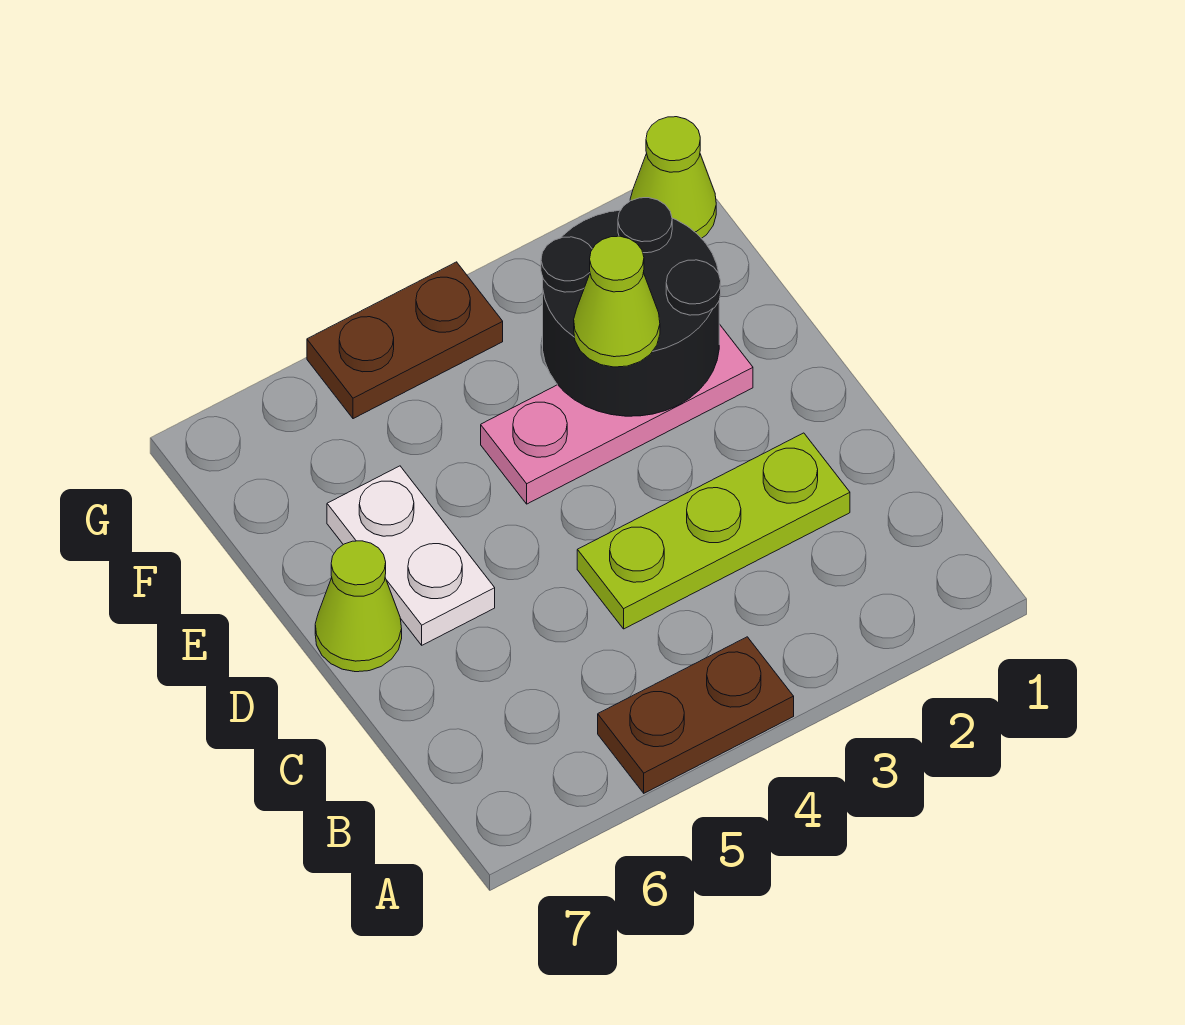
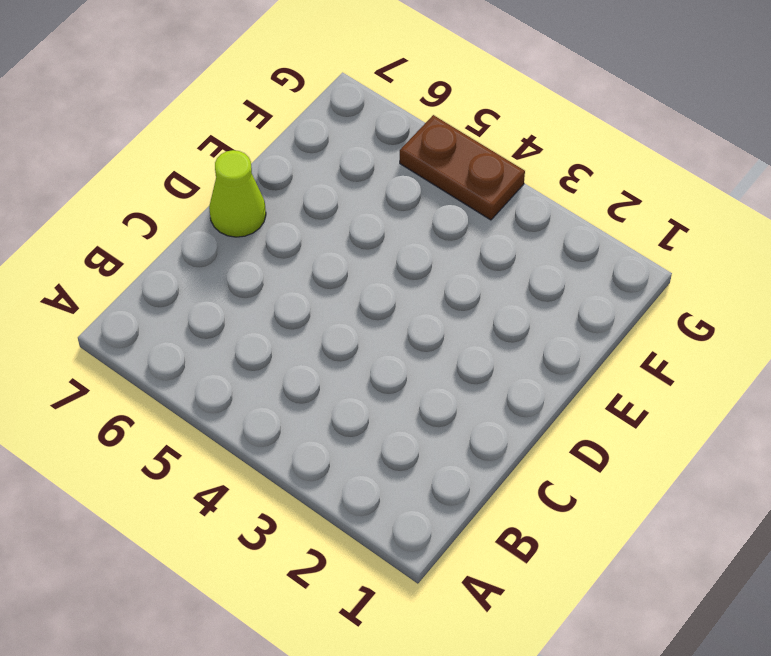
none -> brown 1x2 plate [598,637,794,793]
none -> lime 1x3 plate [577,433,850,629]

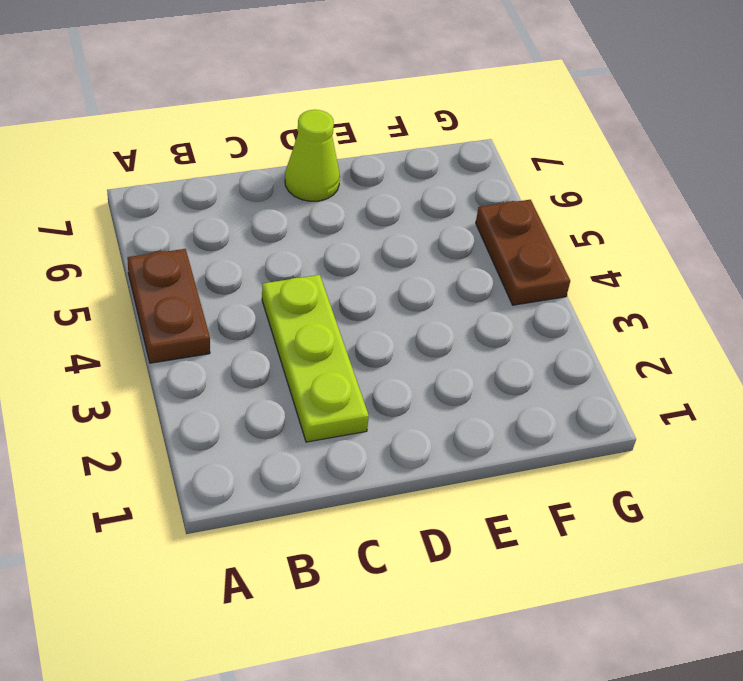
none -> white 1x2 plate [327,466,495,645]
none -> pink 1x3 plate [481,324,753,504]

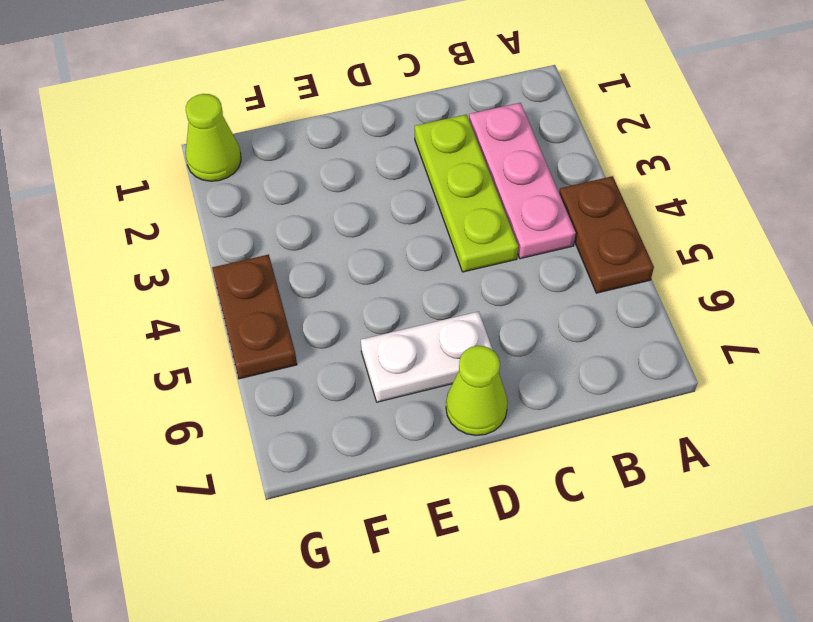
pink 1x3 plate [469,103,576,259] -> pink 1x3 plate moved to [481,324,753,504]
none -> black 2x2 round brick [541,198,721,416]
none -> lime 1x1 cone [574,236,660,367]

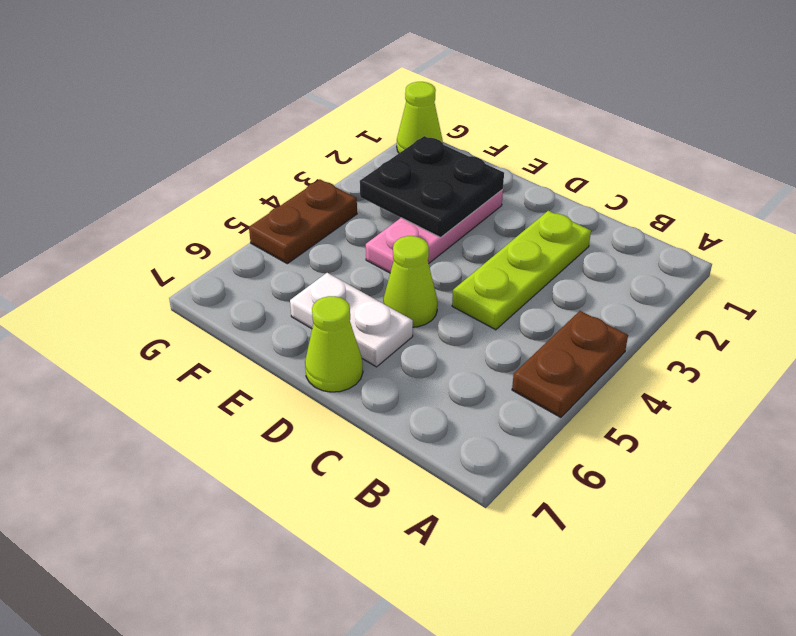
lime 1x1 cone [383,236,438,327] -> lime 1x1 cone moved to [574,236,660,367]
black 2x2 plate [360,136,504,237] -> black 2x2 round brick [541,198,721,416]

